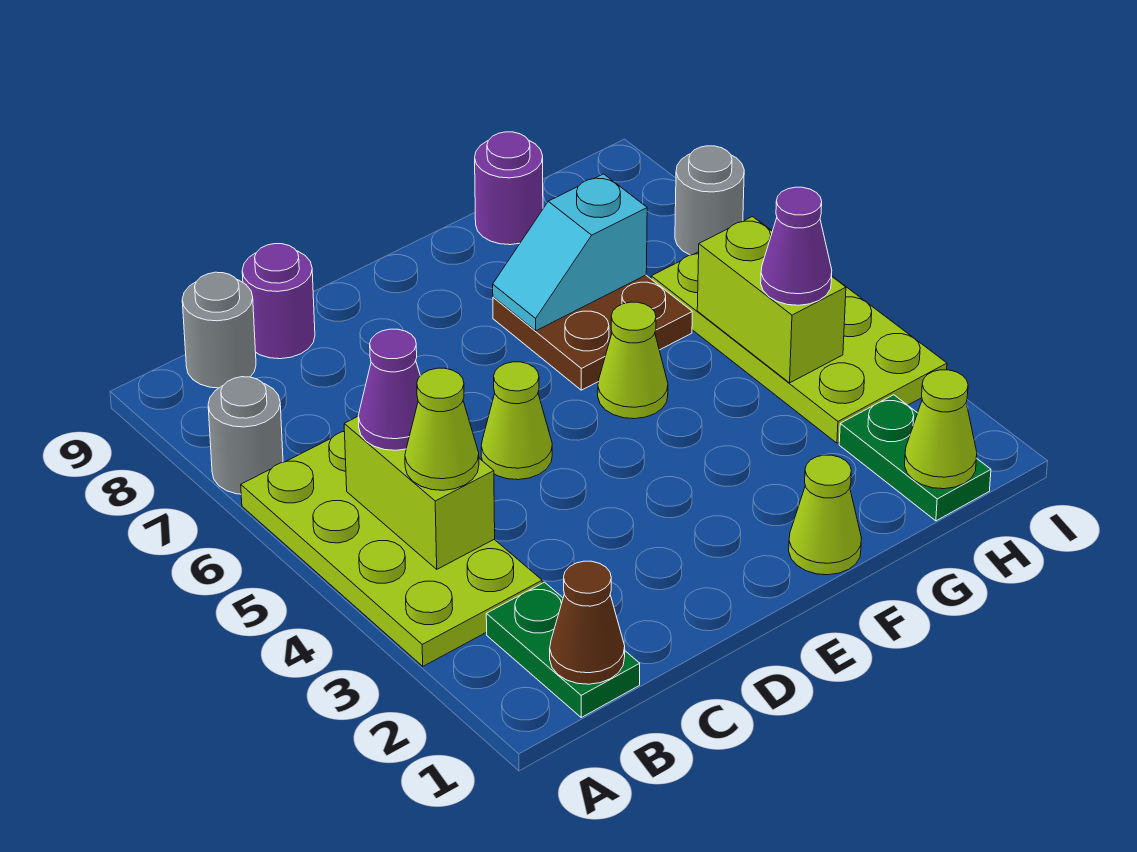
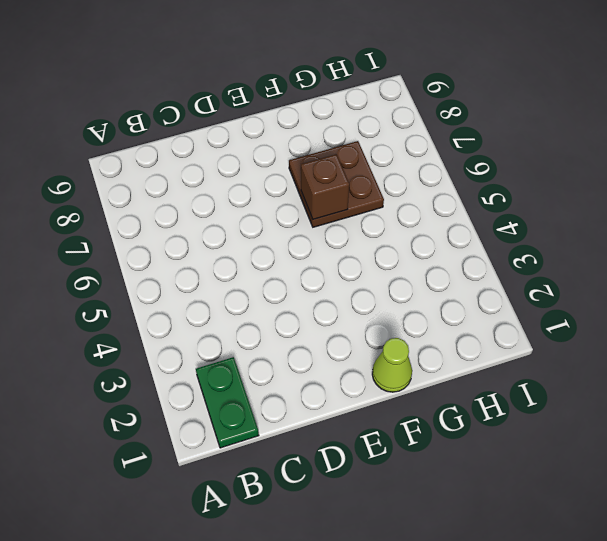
brown 1x1 brick [301,154,349,219] -> none
none -> lime 2x4 plate [241,431,542,666]
none -> grey 1x1 round brick [208,377,283,494]
none -> grey 1x1 round brick [182,272,256,388]

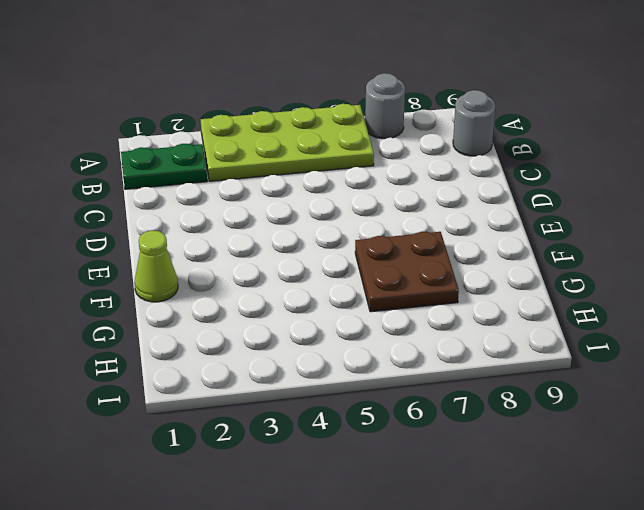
none -> purple 1x1 round brick [242,244,315,359]
none -> lime 1x1 cone [481,362,552,480]
none -> lime 1x1 cone [598,302,668,419]

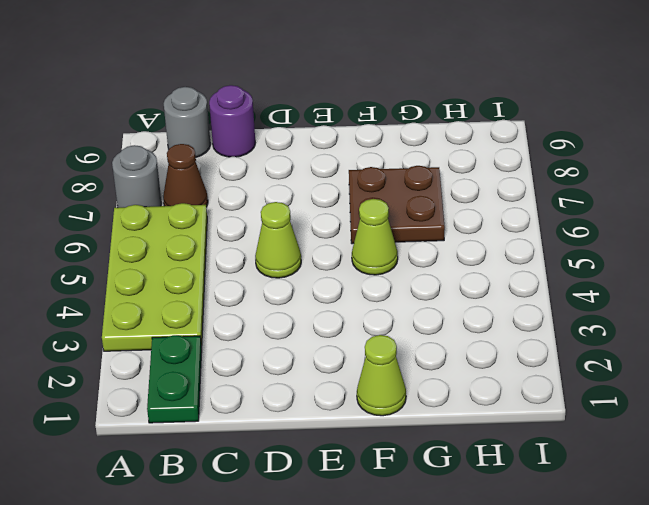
brown 1x1 cone [163,144,208,207] -> brown 1x1 cone moved to [550,561,625,684]
none -> purple 1x1 round brick [475,132,543,245]
none -> green 1x2 plate [839,395,991,521]
none -> lime 2x4 plate [651,221,947,443]

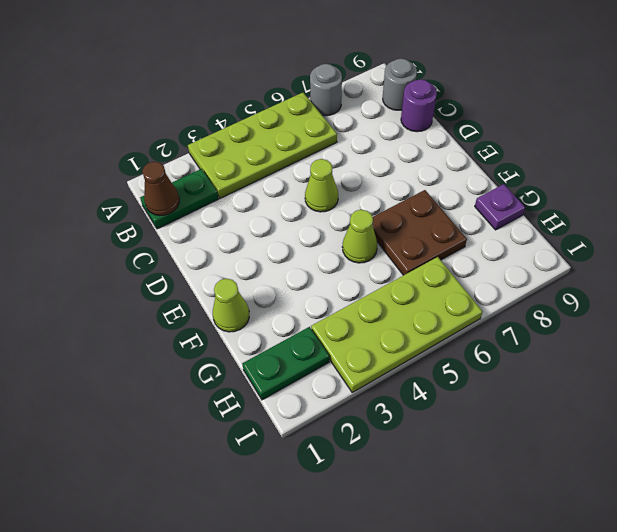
purple 1x1 plate [475,184,525,230] -> purple 1x1 round brick [475,132,543,245]
none -> grey 1x1 round brick [675,146,744,255]
none -> lime 1x2 brick [344,417,495,569]
none -> cyan 1x2 slope [493,174,647,331]

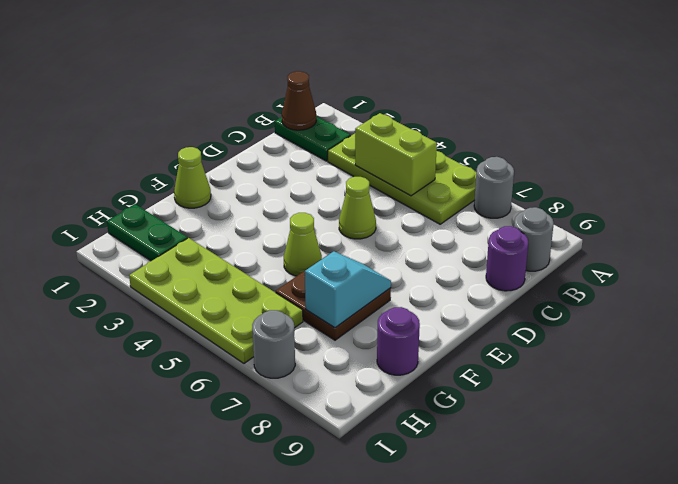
none -> lime 1x1 cone [905,370,977,489]
none -> lime 1x2 brick [697,217,846,383]
none -> lime 1x1 cone [405,368,479,490]

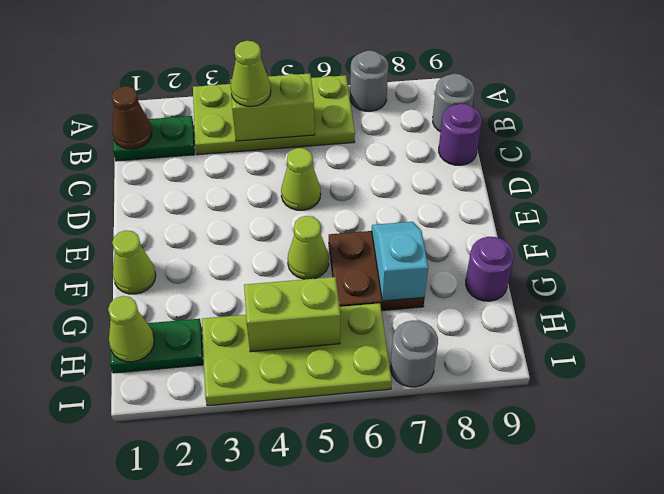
none -> purple 1x1 cone [358,329,420,450]
none -> purple 1x1 cone [761,187,832,305]

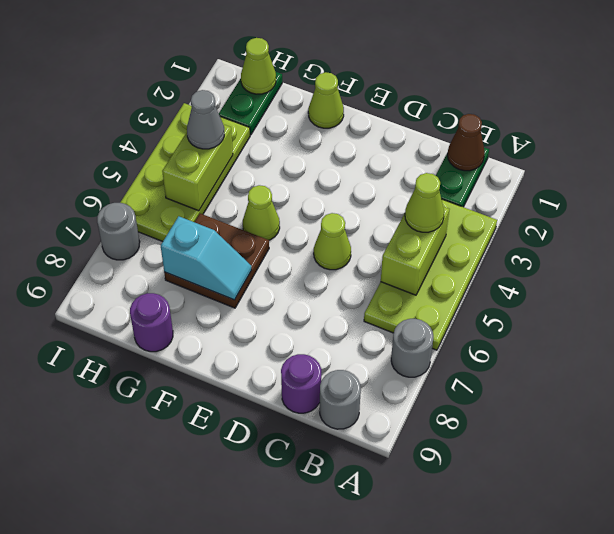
grey 1x1 cone [187,90,224,149] -> purple 1x1 cone [761,187,832,305]
none -> purple 1x1 cone [358,329,420,450]

